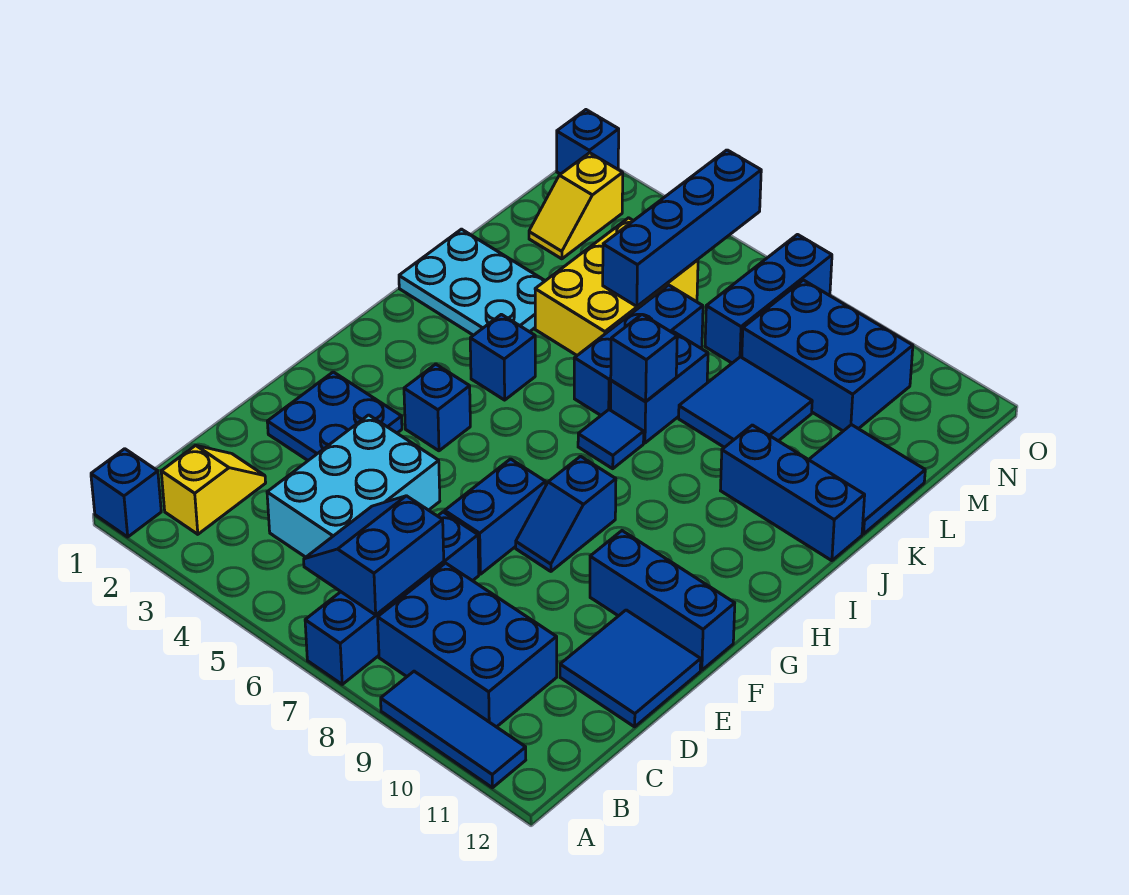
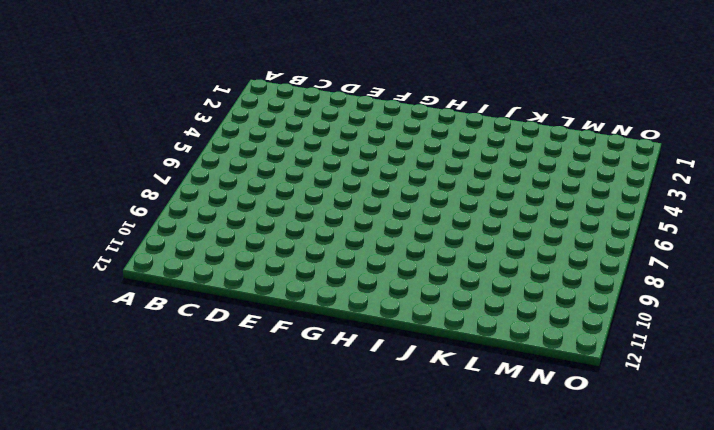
none -> blue 1x1 brick [91,449,161,537]
none -> blue 1x4 brick [305,512,479,684]
none -> blue 1x3 tile [381,671,526,788]

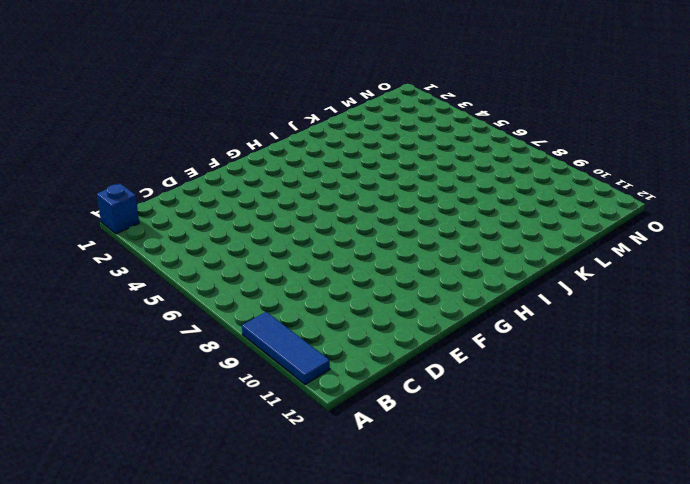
none -> blue 1x4 brick [305,512,479,684]
none -> yellow 1x2 slope [161,445,266,534]
none -> blue 2x3 brick [378,563,557,727]

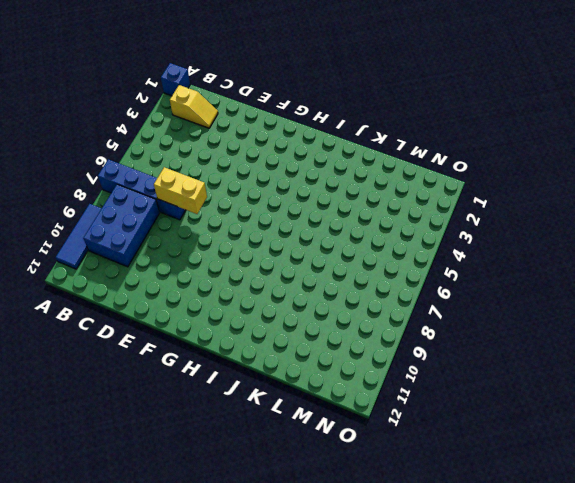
yellow 1x2 brick [154,167,207,214] -> none
none -> cyan 2x3 brick [267,415,440,557]
none -> blue 2x2 tile [560,610,701,727]
none -> blue 2x2 plate [267,372,402,460]

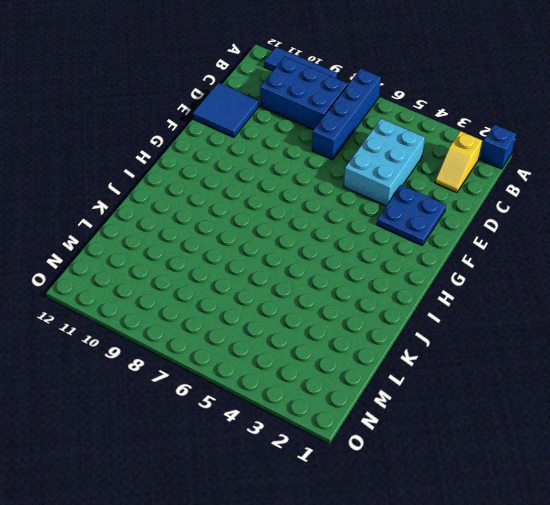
none -> blue 1x2 brick [445,459,546,574]
none -> blue 1x2 slope [516,456,616,571]
none -> blue 1x3 brick [590,531,735,670]

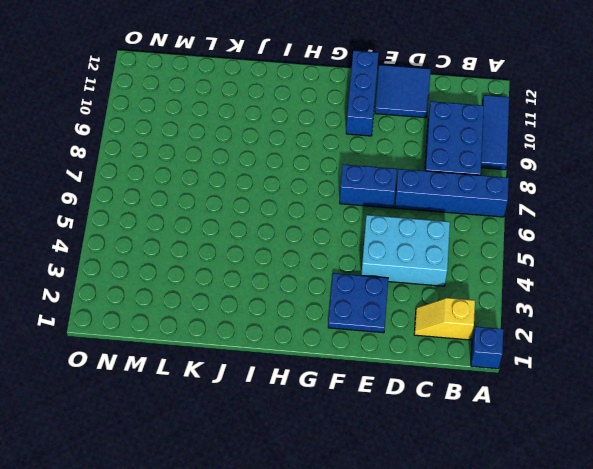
none -> blue 1x2 slope [516,456,616,571]
none -> blue 1x1 brick [404,364,470,451]
none -> blue 1x1 brick [470,314,535,400]

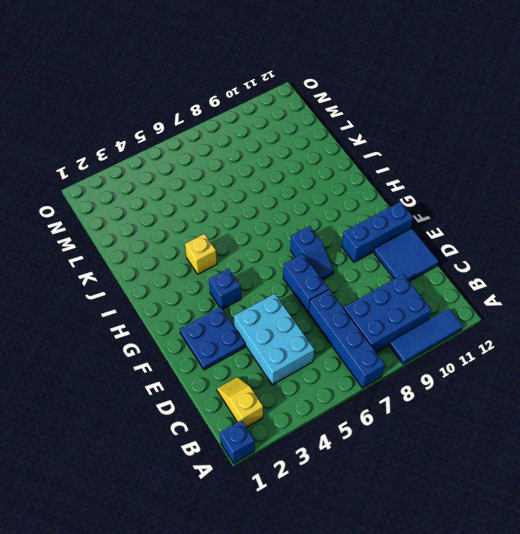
yellow 1x1 brick [185,234,217,274] -> blue 1x1 brick [470,314,535,400]
none -> blue 1x1 tile [578,410,644,469]
none -> cyan 2x3 plate [399,229,545,335]
none -> blue 1x3 brick [574,285,703,415]

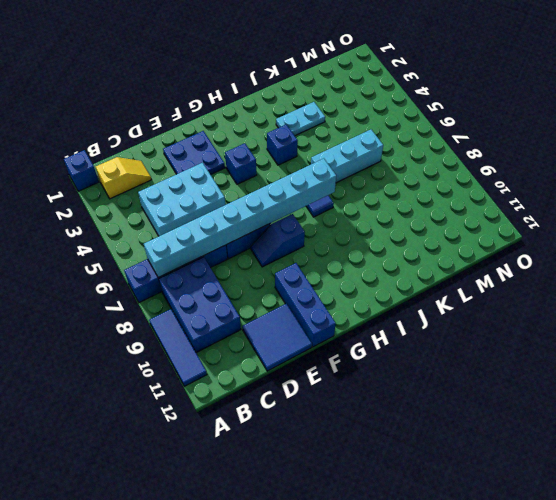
cyan 1x8 brick [144,159,336,278] -> blue 2x2 slope [304,496,444,615]
cyan 1x2 plate [276,102,325,136] -> cyan 2x3 plate [399,229,545,335]
cyan 1x3 brick [311,130,383,183] -> blue 1x3 brick [574,285,703,415]
none -> blue 1x2 brick [611,332,708,443]
none -> blue 1x3 brick [721,425,865,561]
none -> yellow 2x3 brick [535,218,698,355]

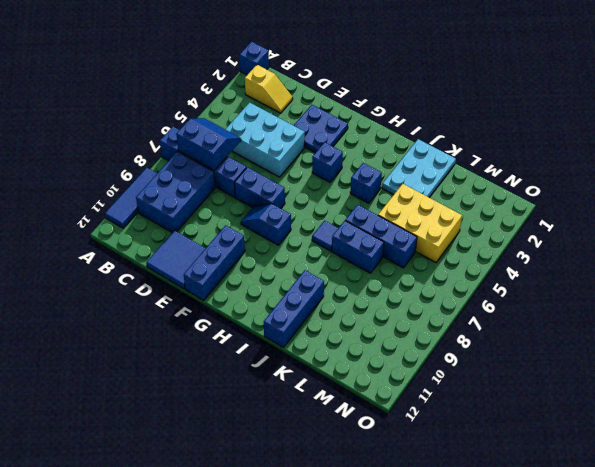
none -> blue 2x2 tile [679,357,812,447]
none -> blue 2x2 tile [809,425,925,534]
none -> yellow 1x2 slope [529,153,623,259]

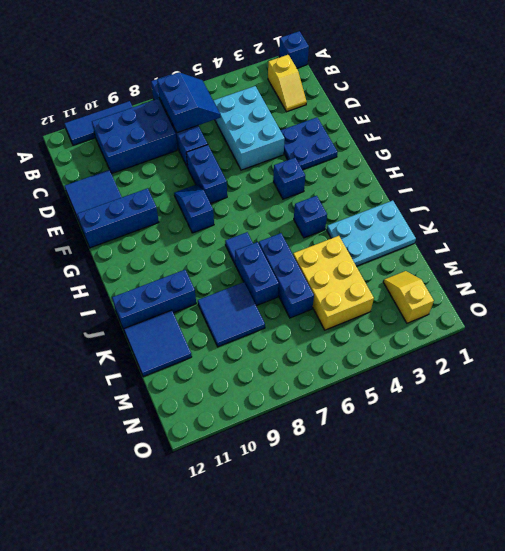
none -> blue 1x3 brick [705,235,832,363]
none -> blue 2x3 brick [742,280,913,431]
none -> blue 1x1 brick [557,110,619,174]

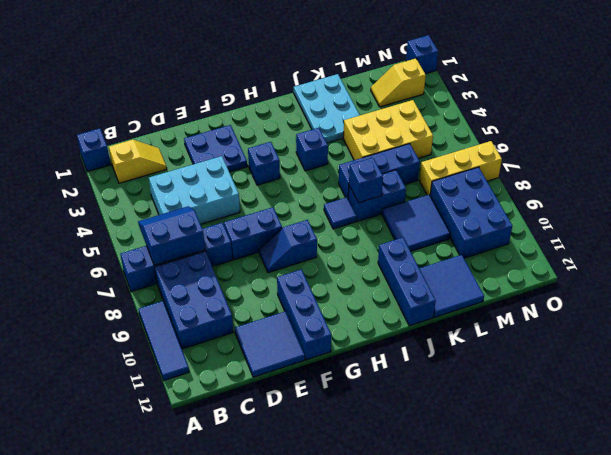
yellow 1x3 brick [419,141,502,195] -> blue 1x3 brick [705,235,832,363]
none -> blue 1x4 brick [603,150,761,306]

